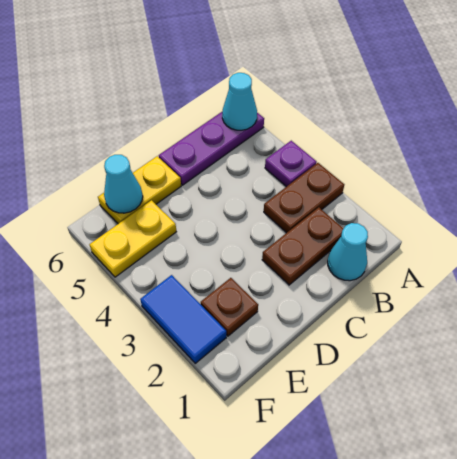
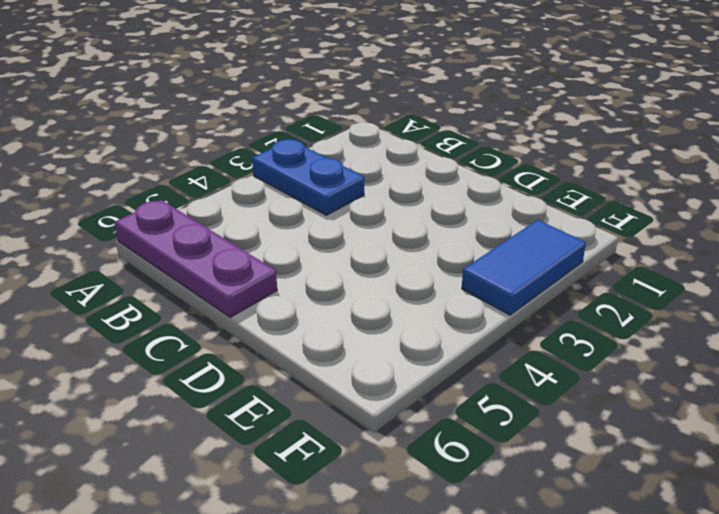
blue 1x2 plate [252,139,364,215] -> brown 1x2 plate [264,163,344,233]
none -> purple 1x1 plate [265,141,317,187]
none -> cyan 1x1 cone [328,223,368,281]

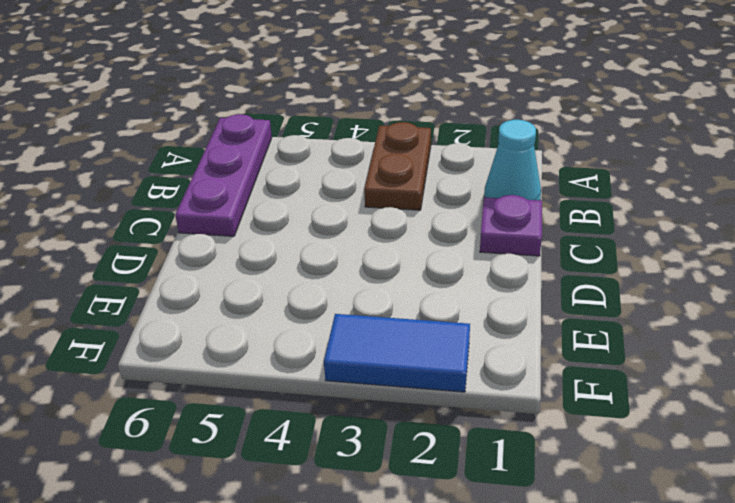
purple 1x1 plate [480,195,542,256] -> purple 1x1 plate moved to [265,141,317,187]
none -> brown 1x2 plate [262,207,344,285]
none -> yellow 1x2 plate [98,156,181,224]

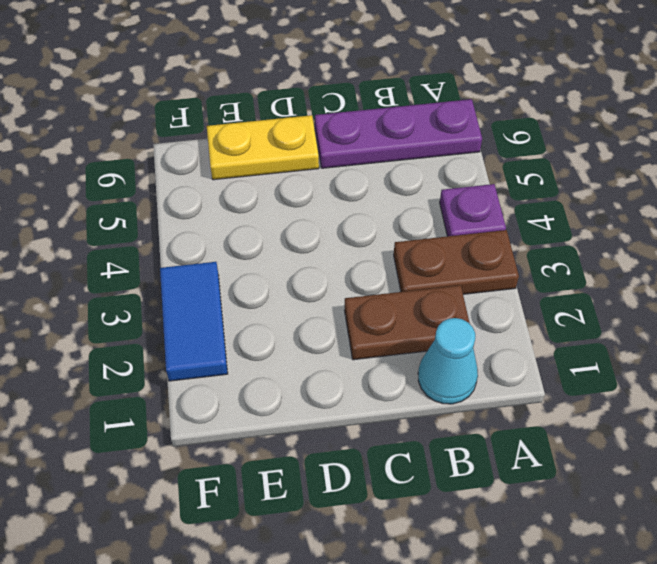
none -> brown 1x1 plate [201,278,258,336]
none -> yellow 1x2 plate [89,200,176,277]

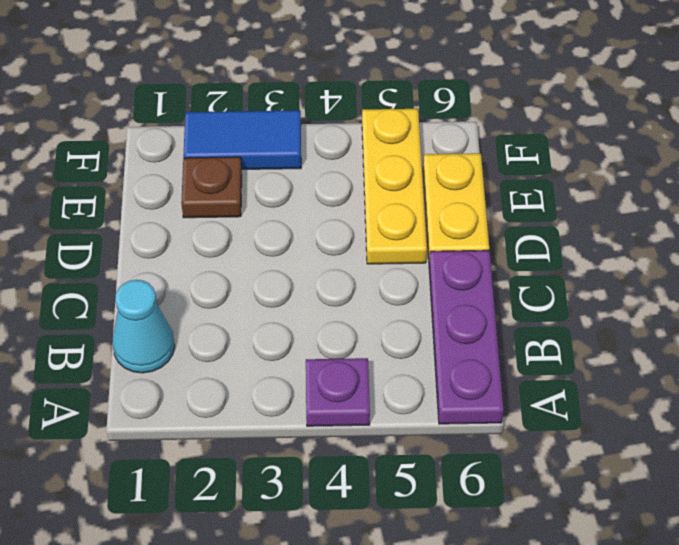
yellow 1x3 plate [362,109,427,264] -> yellow 1x2 plate [89,200,176,277]
none -> brown 1x2 plate [264,163,344,233]
none -> brown 1x2 plate [262,207,344,285]

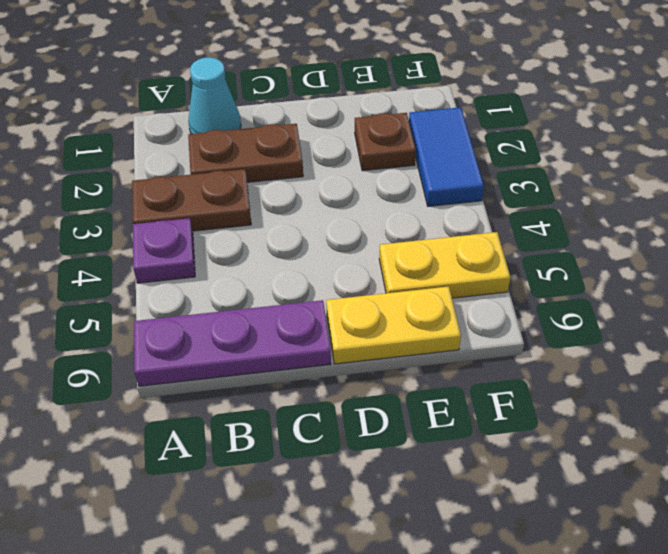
none -> cyan 1x1 cone [222,73,257,130]
none -> cyan 1x1 cone [104,155,143,213]

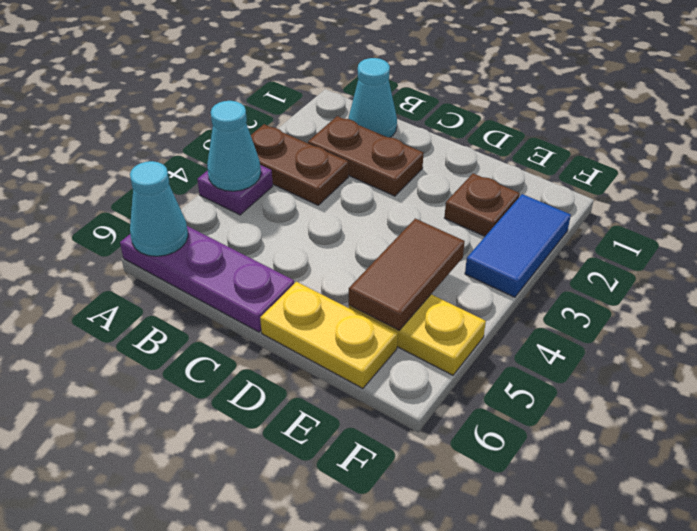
cyan 1x1 cone [207,101,261,191] -> cyan 1x1 cone moved to [104,155,143,213]
brown 1x2 tile [349,219,465,330] -> none

